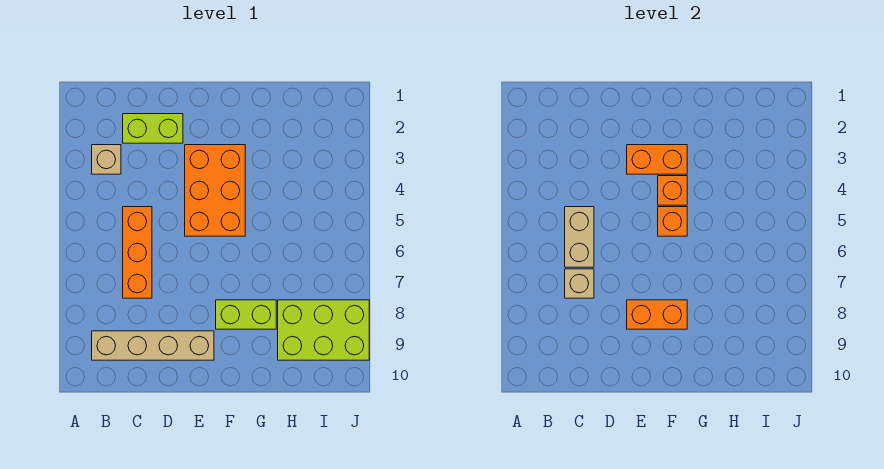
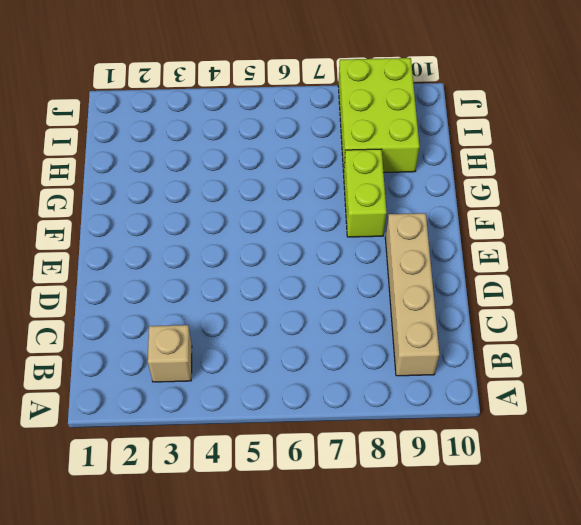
none -> lime 1x2 brick [123,114,183,143]
none -> orange 1x3 brick [123,207,152,298]
none -> orange 2x3 brick [185,145,245,236]

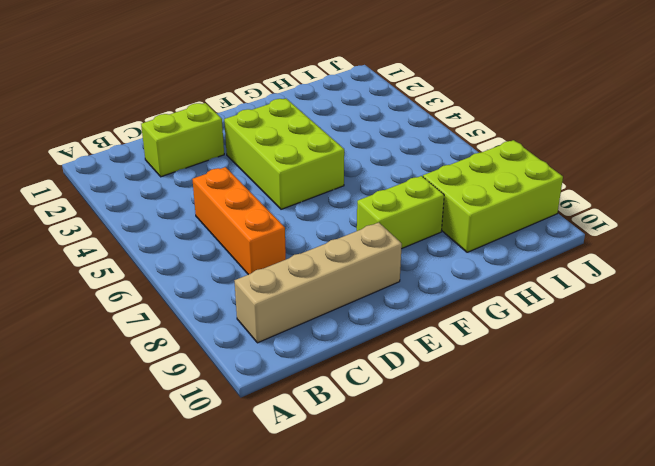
lime 2x3 brick [224,99,344,209] -> orange 2x3 brick [185,145,245,236]
none -> tan 1x1 brick [92,145,121,174]
none -> tan 1x2 brick [565,207,594,267]
none -> tan 1x1 brick [565,269,594,298]

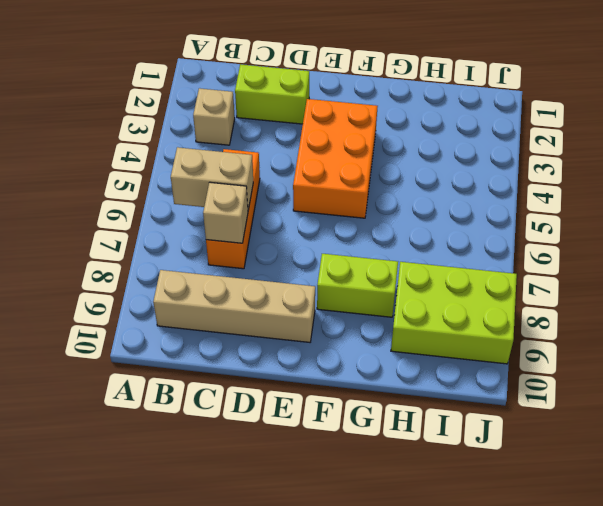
tan 1x2 brick [171,147,253,210] -> tan 1x2 brick turned to [565,207,594,267]
none -> orange 1x2 brick [627,145,687,174]
none -> orange 1x2 brick [627,300,687,329]
none -> orange 1x1 brick [658,176,687,205]

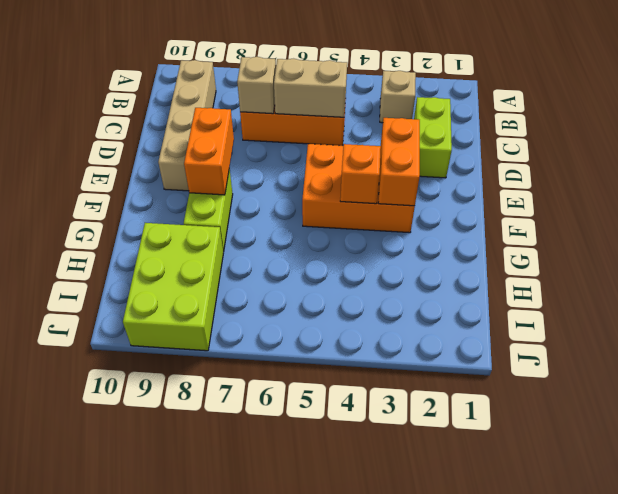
none -> orange 1x1 brick [658,207,687,236]

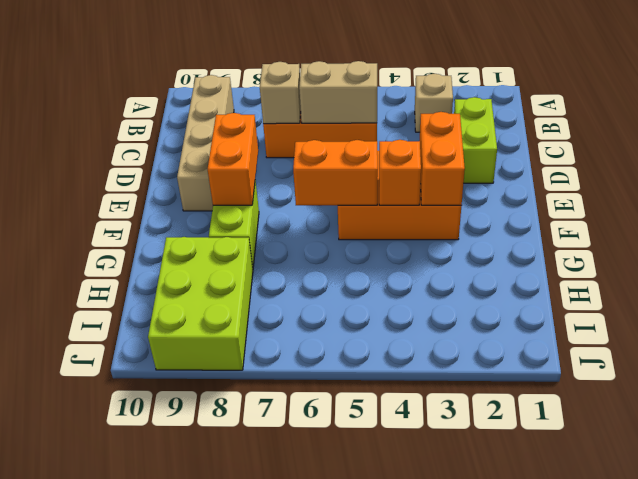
orange 1x2 brick [293,140,378,205] -> orange 1x1 brick [658,207,687,236]

